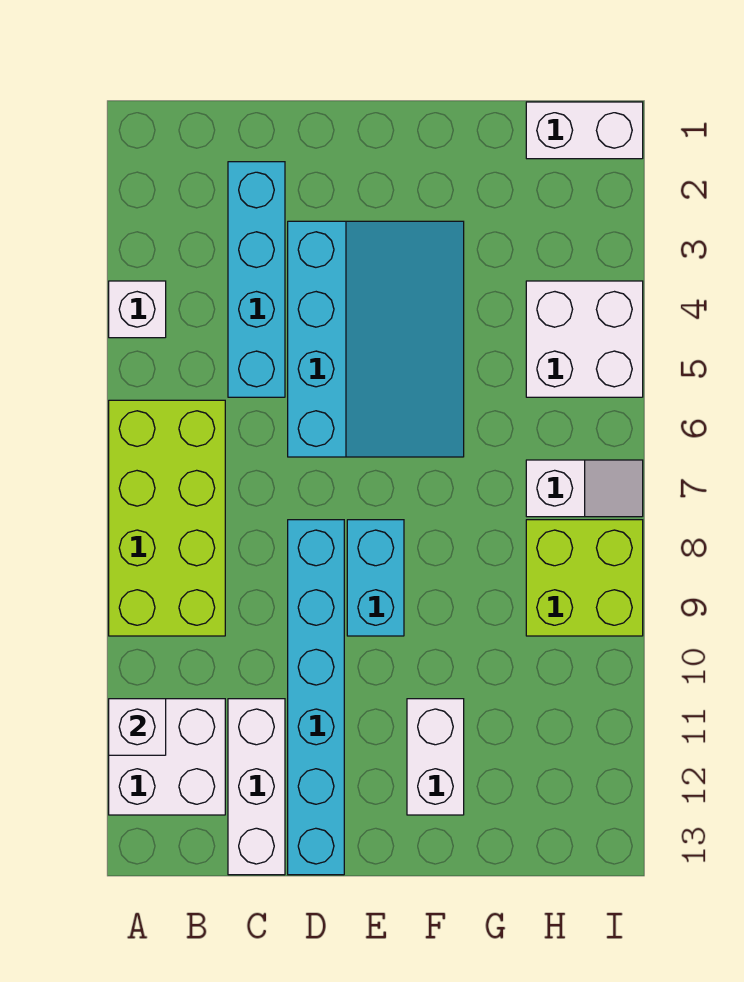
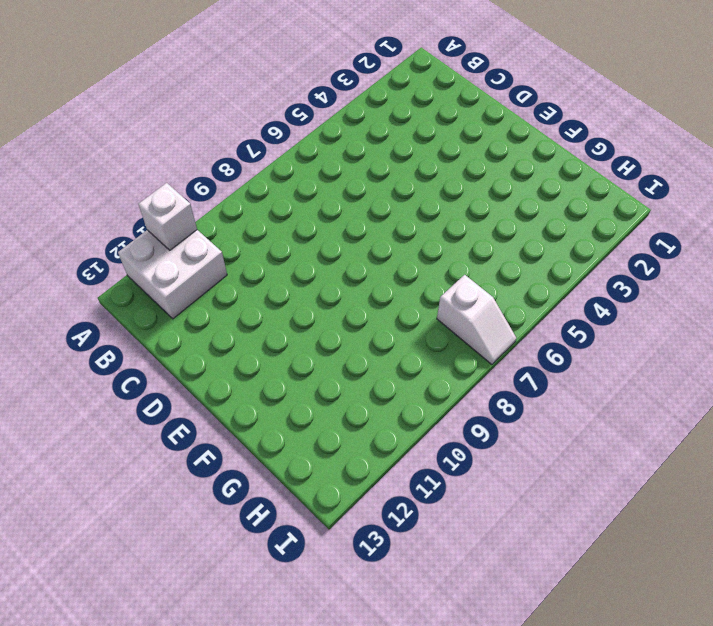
none -> white 1x1 brick [109,281,166,338]
none -> lime 2x4 brick [109,400,225,636]
none -> cyan 1x4 brick [228,162,285,397]

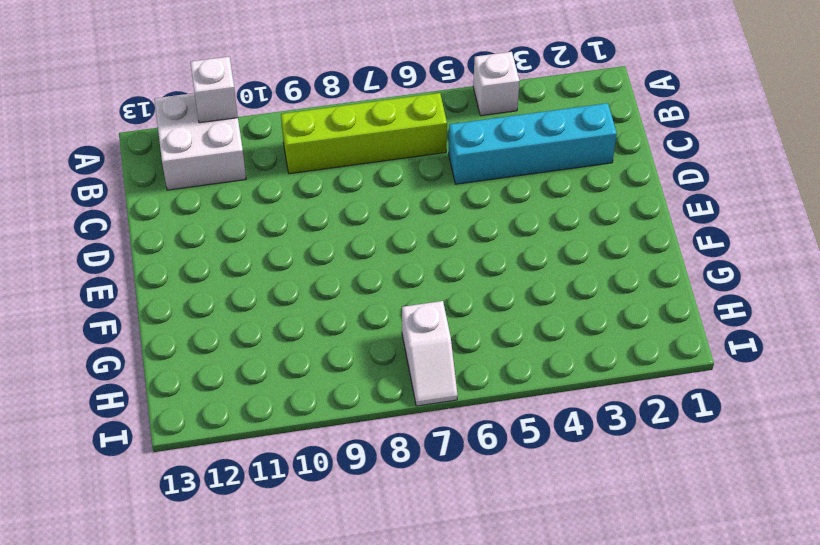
lime 1x4 brick [281,93,447,174] -> lime 2x4 brick [109,400,225,636]
none -> white 1x3 brick [228,699,285,875]
none -> cyan 3x4 slope [288,221,464,457]
none -> cyan 1x6 brick [288,520,344,875]

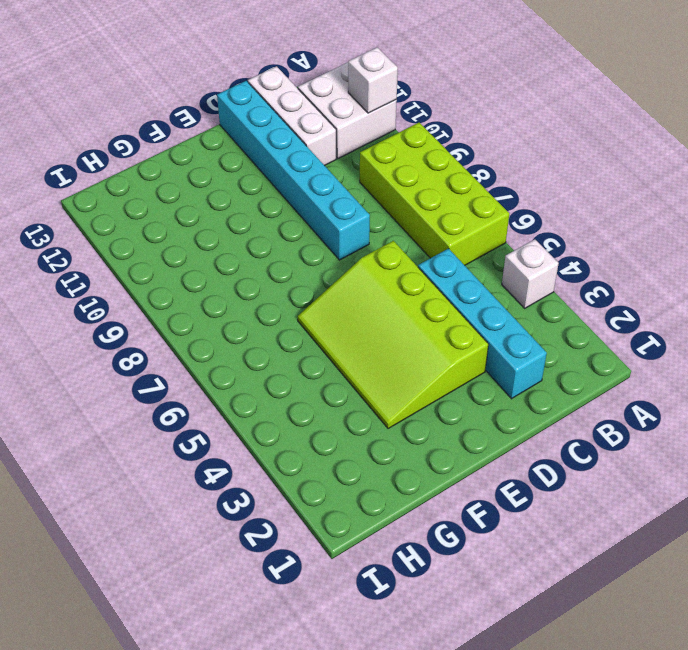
lime 3x4 slope [298,241,488,429] -> cyan 3x4 slope [288,221,464,457]
none -> cyan 1x2 brick [347,520,404,636]
none -> white 1x2 brick [407,699,464,815]
none -> white 1x2 brick [526,102,643,159]

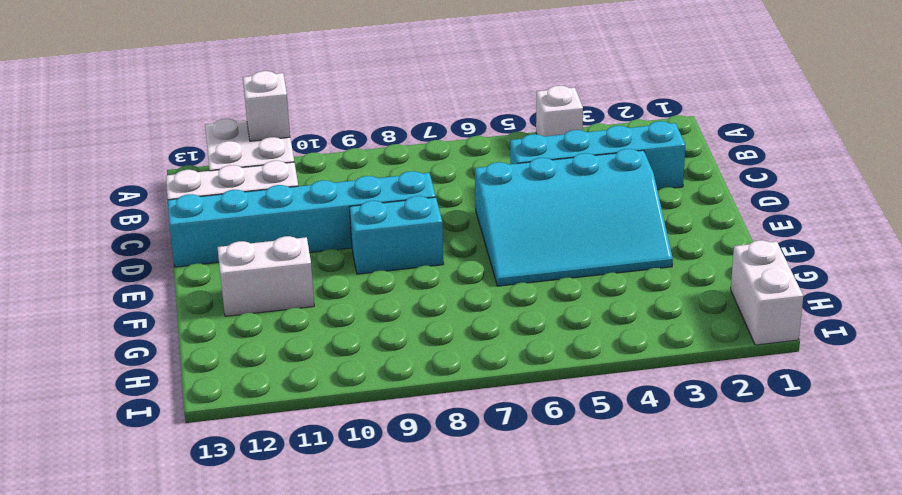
none -> lime 2x4 brick [109,400,225,636]
none -> white 2x2 brick [526,281,643,397]
none -> white 1x2 slope [526,460,643,517]

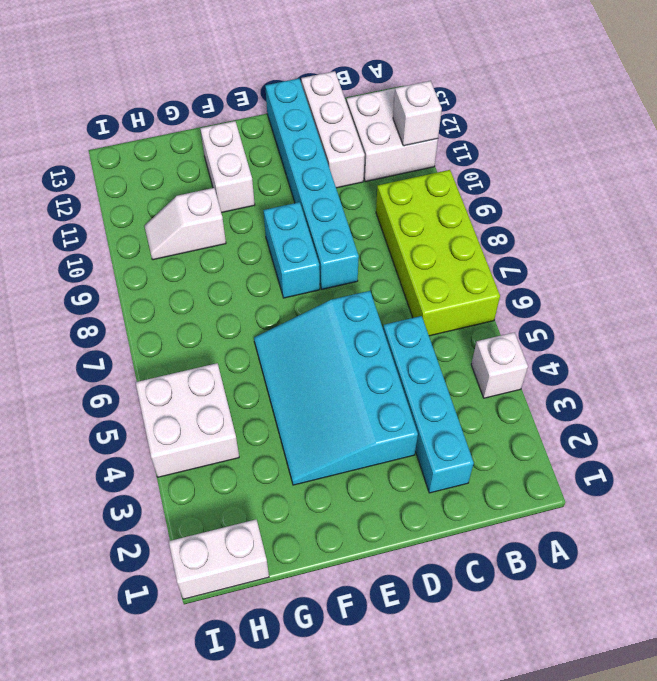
white 1x2 slope [145,188,226,260] -> white 1x2 slope moved to [526,460,643,517]
none -> lime 2x2 brick [526,520,643,636]

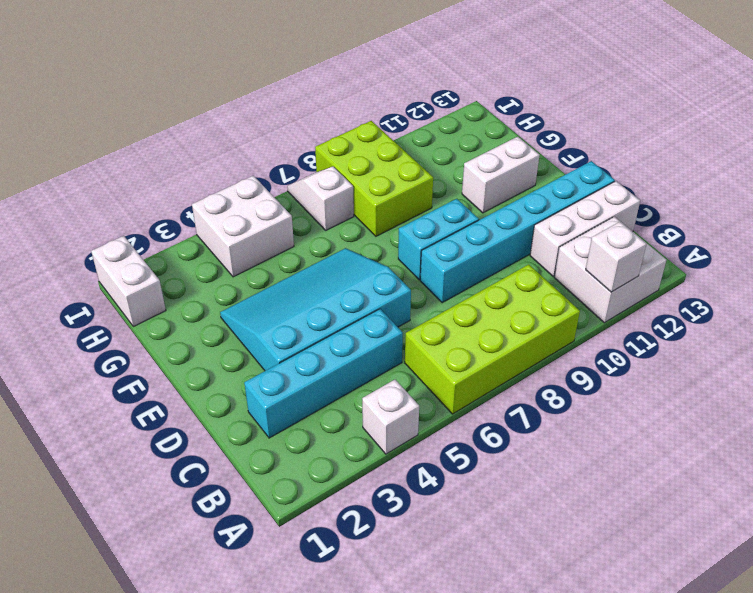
lime 2x3 brick [315,121,433,236] -> lime 2x2 brick [526,520,643,636]

